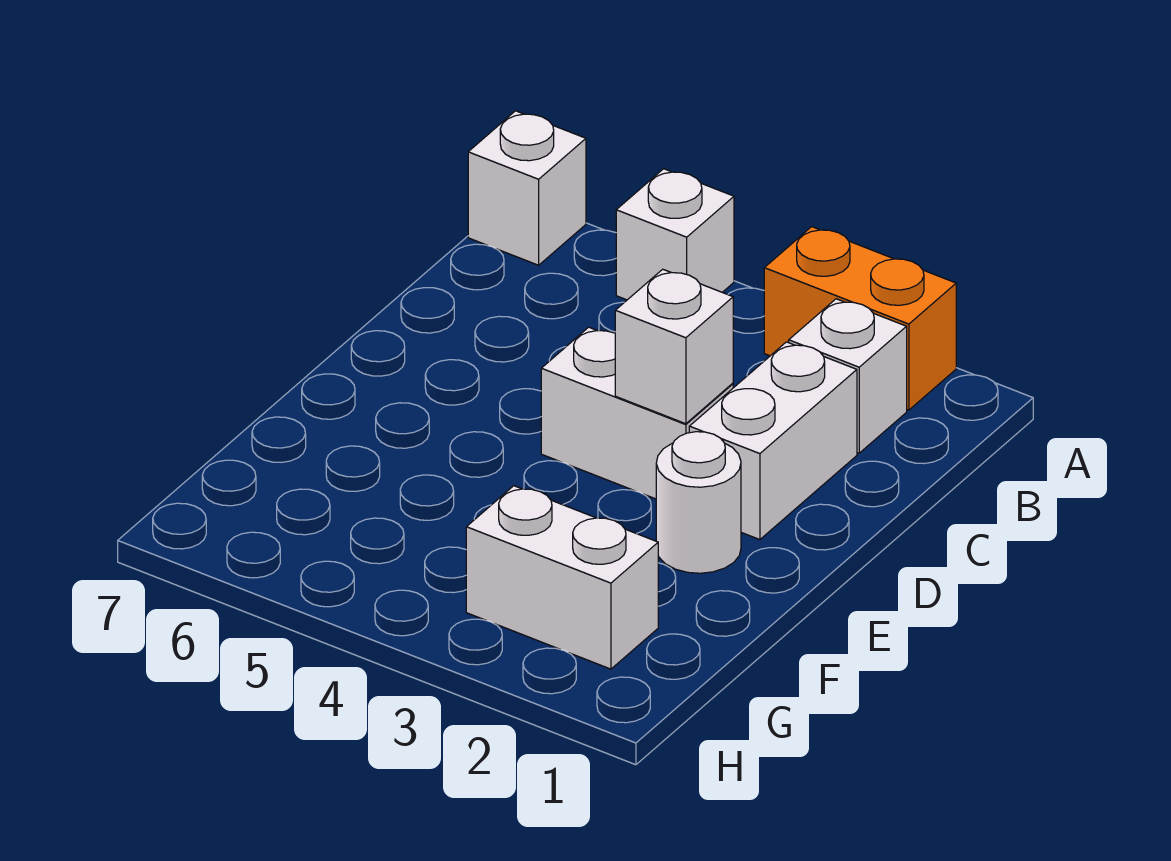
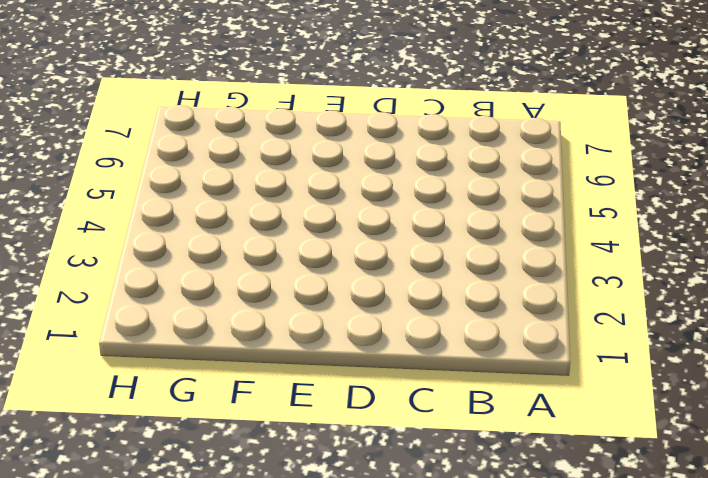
none -> orange 1x2 brick [764,227,956,410]
none -> white 1x1 brick [616,169,734,300]

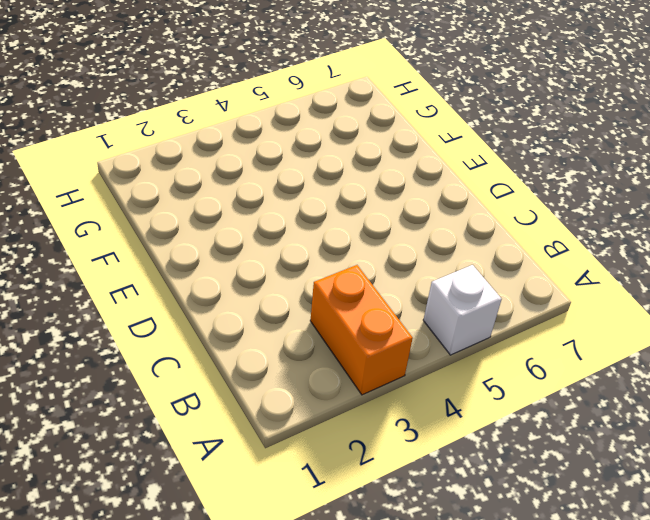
orange 1x2 brick [310,265,413,395] -> orange 1x2 brick turned to [764,227,956,410]
none -> white 1x1 brick [468,111,586,265]
none -> white 1x1 brick [789,299,907,453]

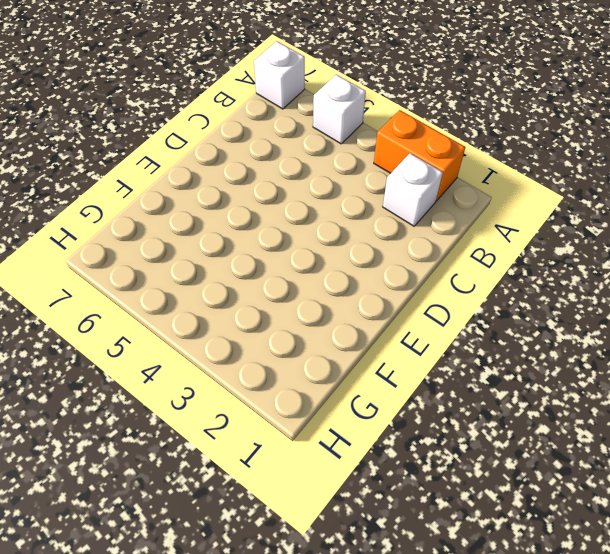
none -> white 1x2 brick [689,342,857,540]
none -> white 1x2 brick [541,327,733,499]

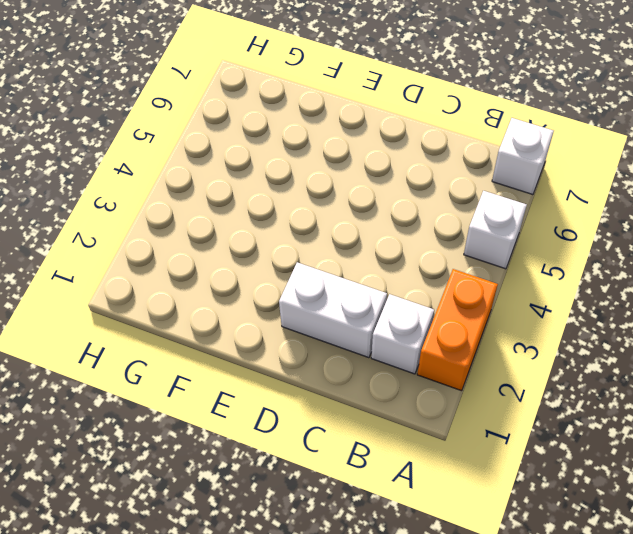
none -> white 1x2 brick [541,327,733,499]
none -> white 1x1 round brick [656,432,741,573]

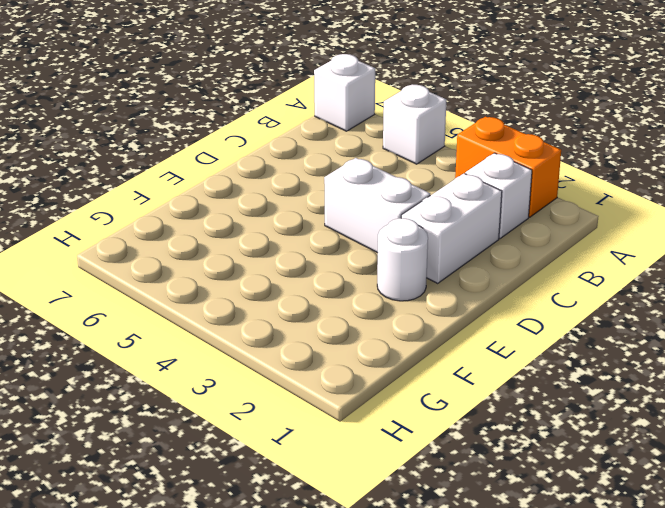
none -> white 1x2 brick [466,486,658,669]
none -> white 1x1 brick [615,269,733,424]

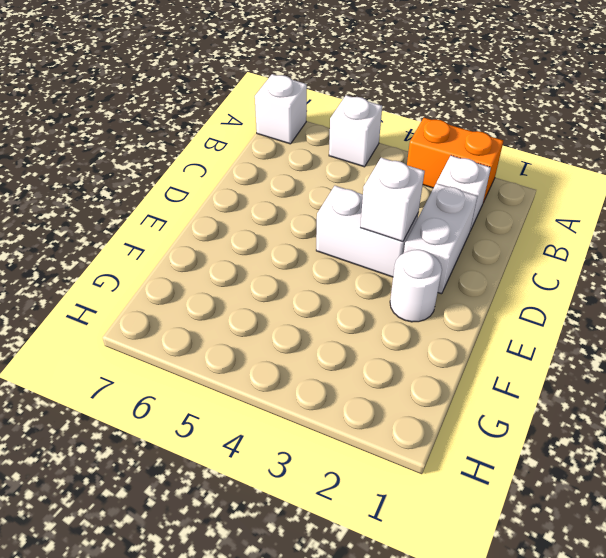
none -> white 1x2 brick [466,486,658,669]

